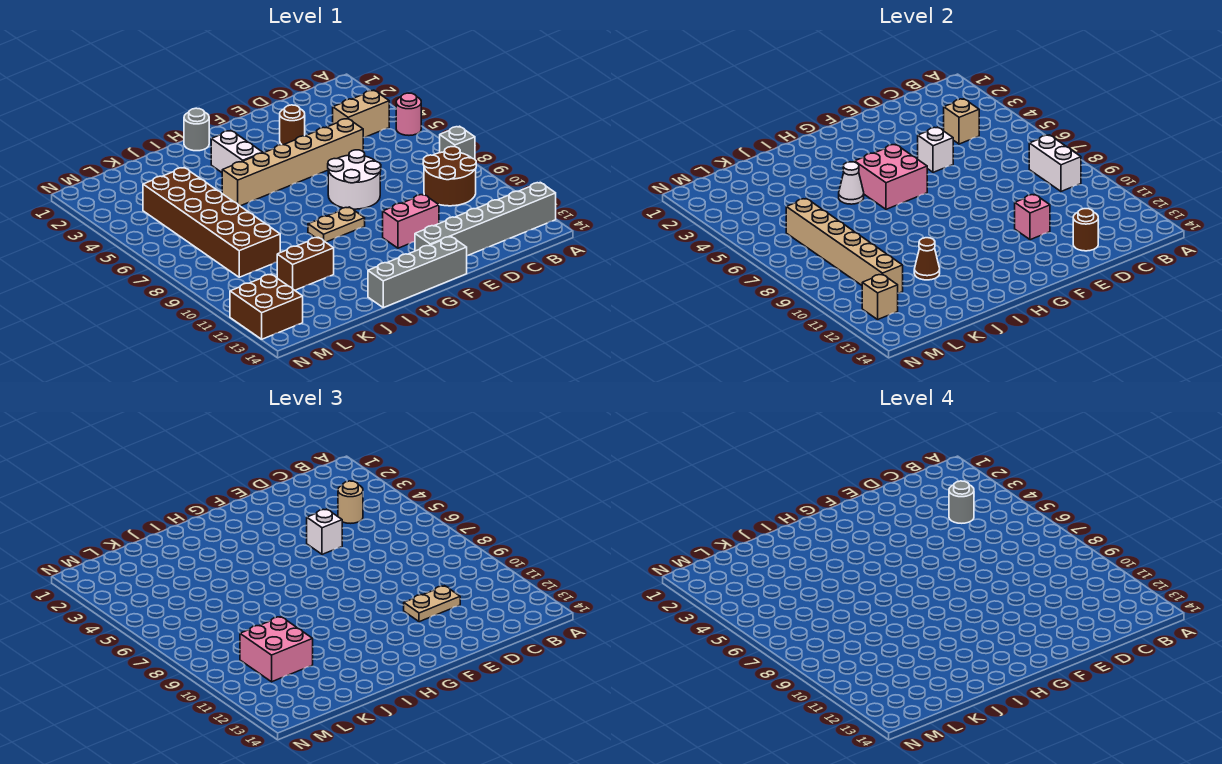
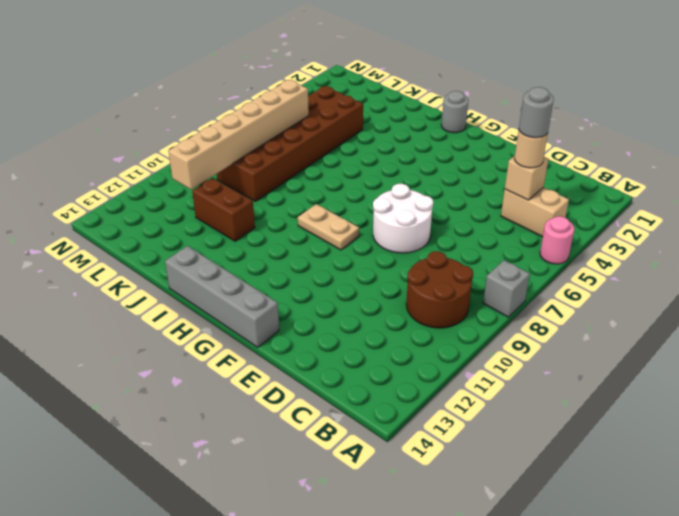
none -> grey 1x6 brick [415,182,556,256]
none -> tan 1x6 brick [222,119,363,206]
none -> brown 1x1 round brick [280,105,305,145]
none -> pink 1x2 brick [383,194,439,248]

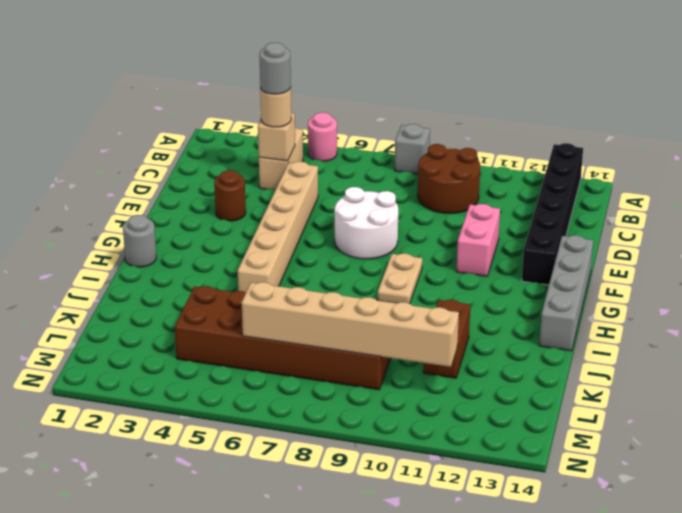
black 1x6 brick [522,143,583,285] -> grey 1x6 brick [415,182,556,256]
none -> white 1x2 brick [211,131,263,172]
none -> brown 2x2 brick [230,274,303,339]
none -> white 1x2 brick [1029,135,1081,191]
none -> brown 1x1 round brick [1073,209,1098,251]

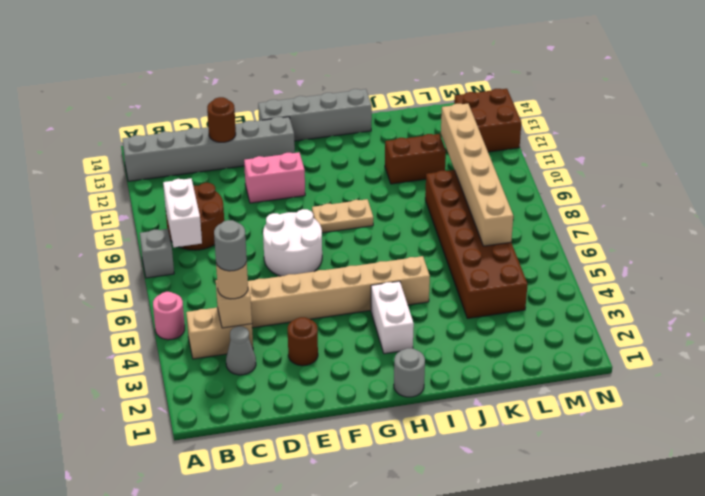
grey 1x1 cone [226,326,256,375] -> none
none -> white 1x1 brick [918,127,953,172]
none -> pink 1x1 brick [1015,194,1050,240]
none -> pink 2x2 brick [855,144,927,209]
none -> white 1x1 cone [839,162,864,204]

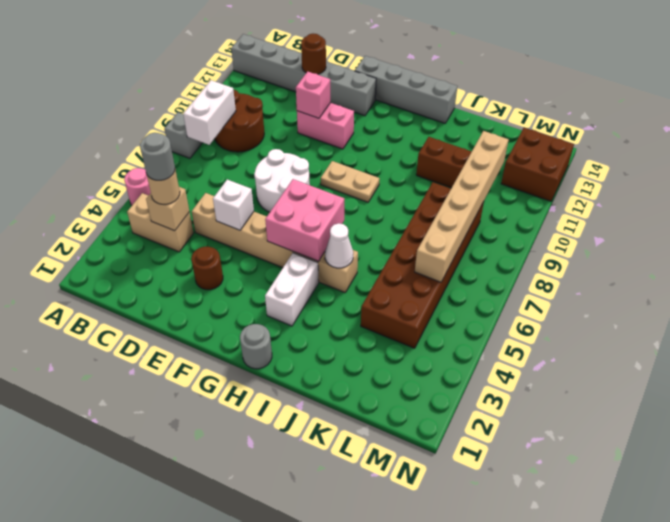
none -> brown 1x1 cone [914,238,940,280]
none -> tan 1x1 brick [862,274,898,319]
none -> tan 1x2 plate [404,586,460,622]
none -> white 1x1 brick [307,509,342,554]

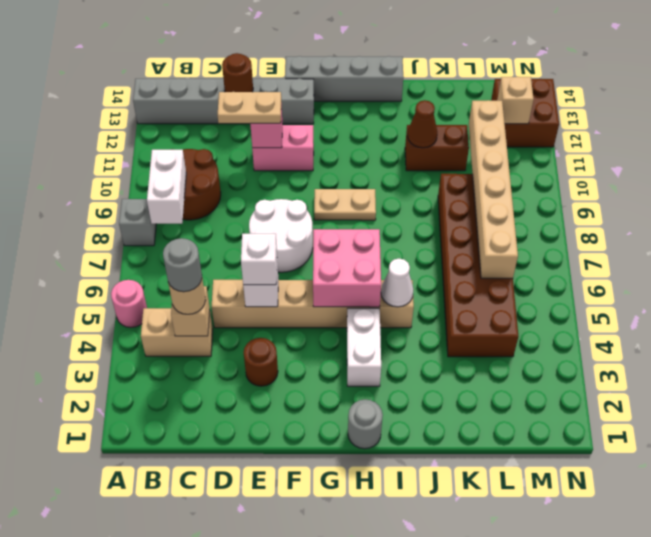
none -> pink 2x2 brick [240,617,313,682]

